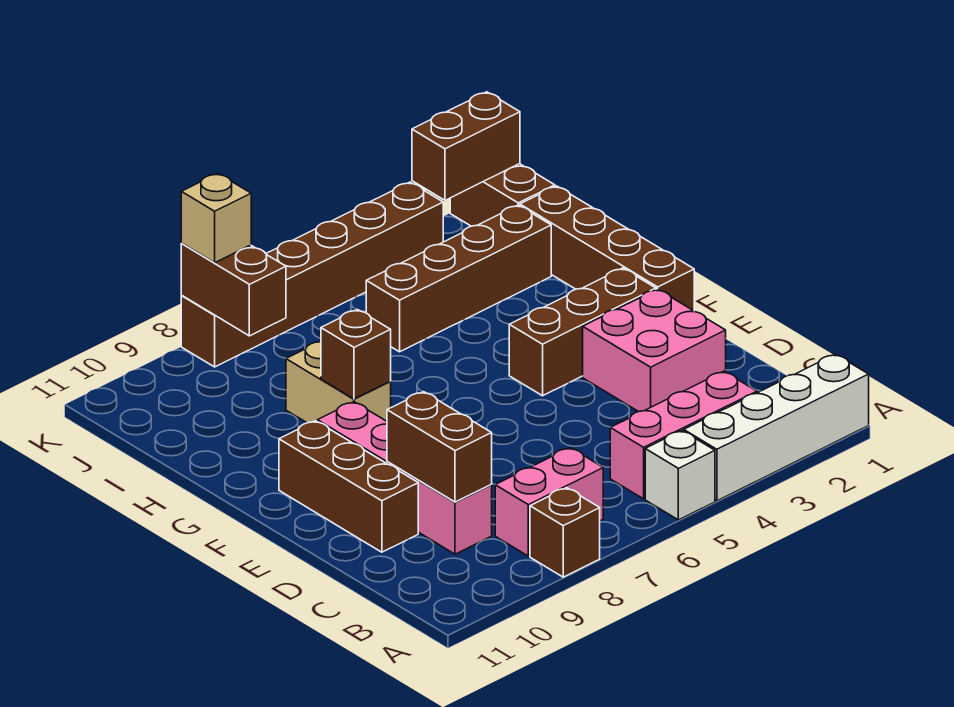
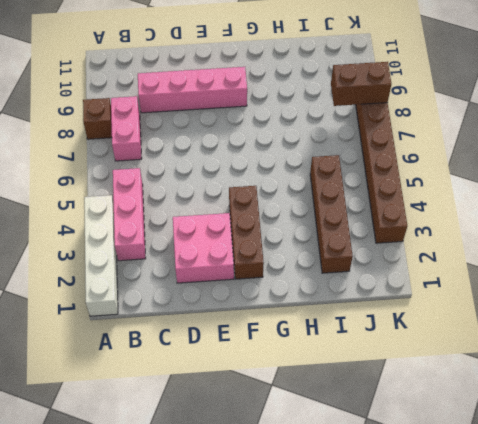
none -> white 1x1 brick [645,431,715,520]
none -> brown 1x3 brick [279,421,418,552]
none -> brown 1x4 brick [520,186,694,311]

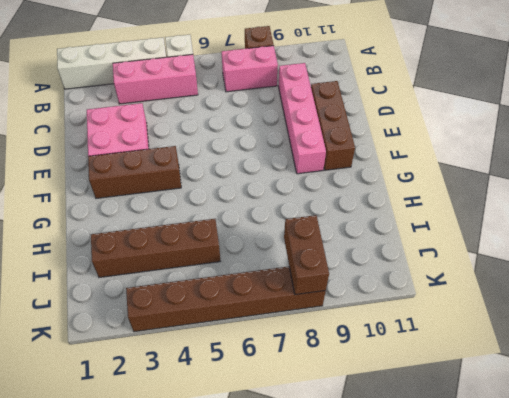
none -> brown 1x4 brick [520,186,694,311]
none -> tan 1x2 brick [286,342,391,423]
none -> brown 1x2 brick [450,164,555,226]

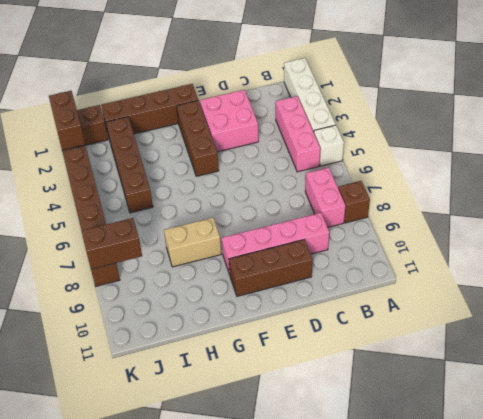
none -> brown 1x2 brick [387,392,492,502]
none -> brown 1x1 brick [321,310,391,399]
none -> tan 1x1 brick [181,173,251,263]

